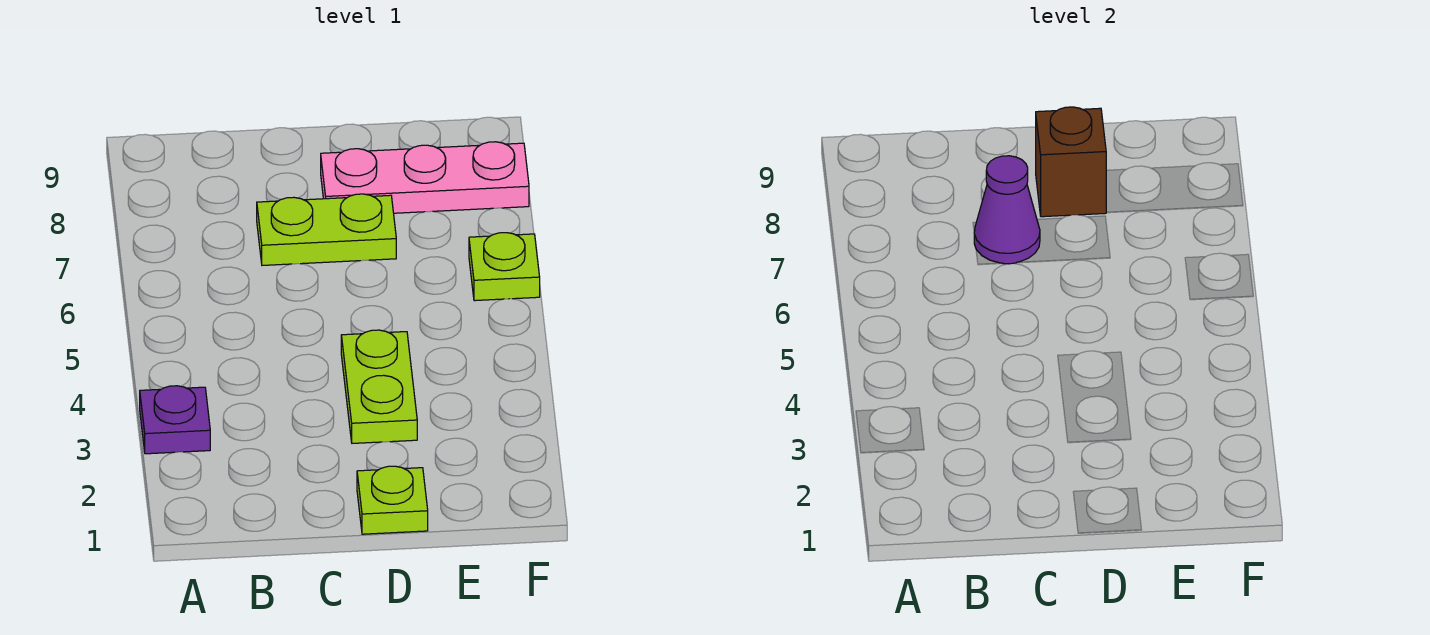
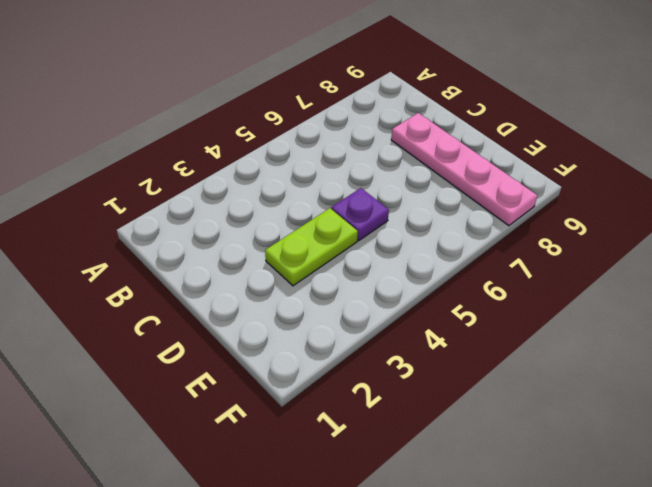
pink 1x4 plate [391,113,537,226] -> pink 1x3 plate [321,142,529,213]
purple 1x1 plate [331,188,389,241] -> purple 1x1 plate moved to [140,386,210,454]
none -> lime 1x2 plate [257,194,396,265]
none -> lime 1x1 plate [357,466,428,534]

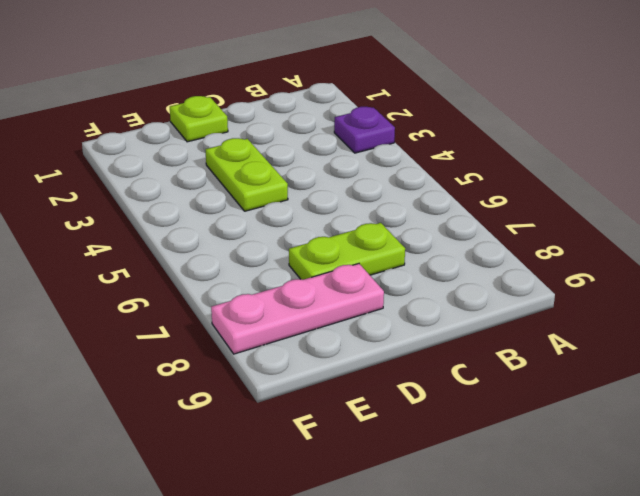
none -> lime 1x1 plate [469,233,540,301]
none -> purple 1x1 cone [974,156,1040,264]

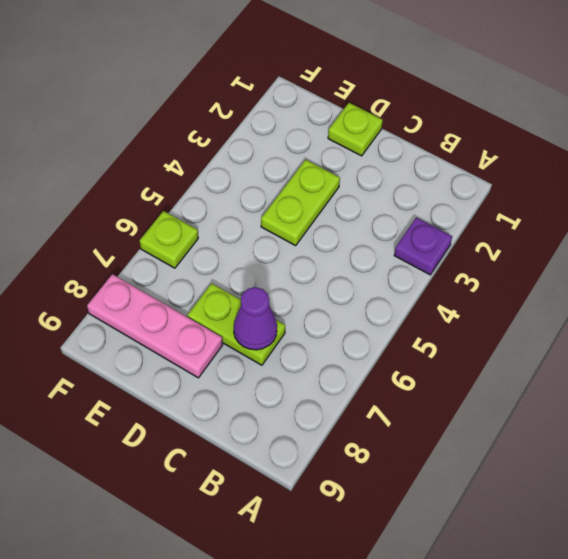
none -> brown 1x1 brick [1036,107,1107,217]

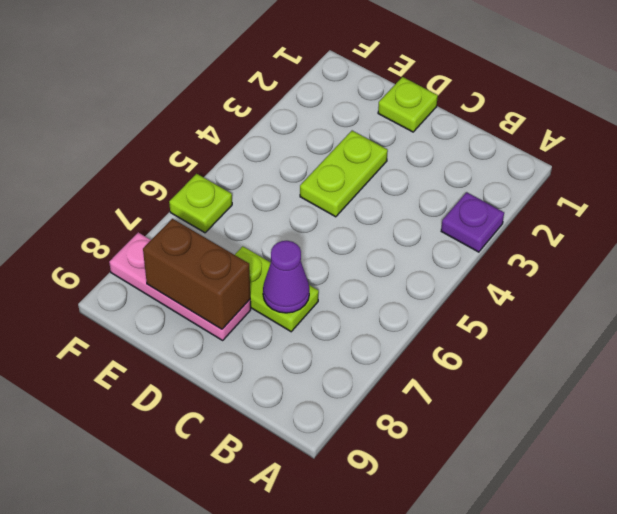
brown 1x2 brick [143,219,250,329] -> brown 1x1 brick [1036,107,1107,217]

